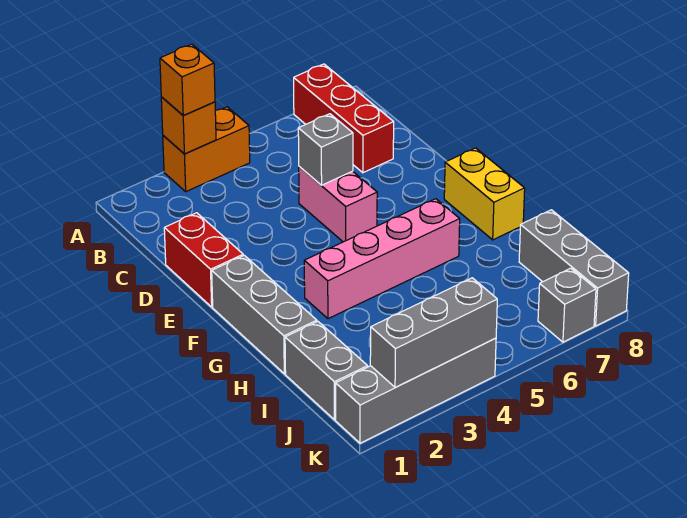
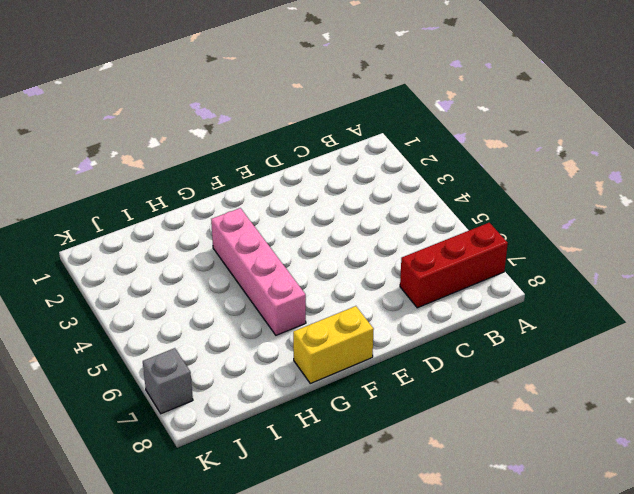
none -> orange 1x2 brick [163,107,250,192]
none -> red 1x2 brick [164,213,243,307]
none -> pink 1x2 brick [299,167,377,242]

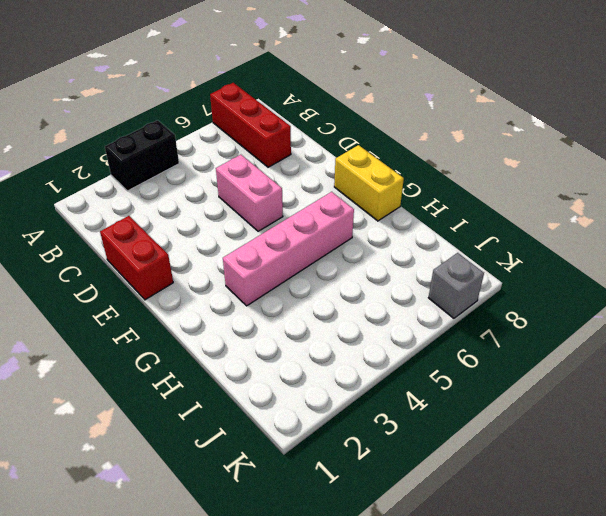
black 1x2 brick [105,120,179,191] -> orange 1x2 brick [163,107,250,192]
none -> grey 1x3 brick [212,255,317,374]
none -> grey 1x2 brick [285,322,368,420]
none -> grey 1x3 brick [519,210,629,326]

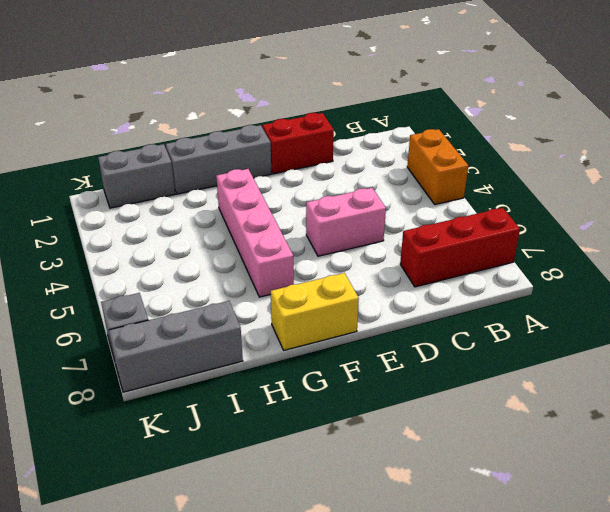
none -> grey 1x4 brick [336,338,496,443]
none -> orange 1x1 brick [161,97,216,154]
none -> grey 1x1 brick [298,114,353,185]

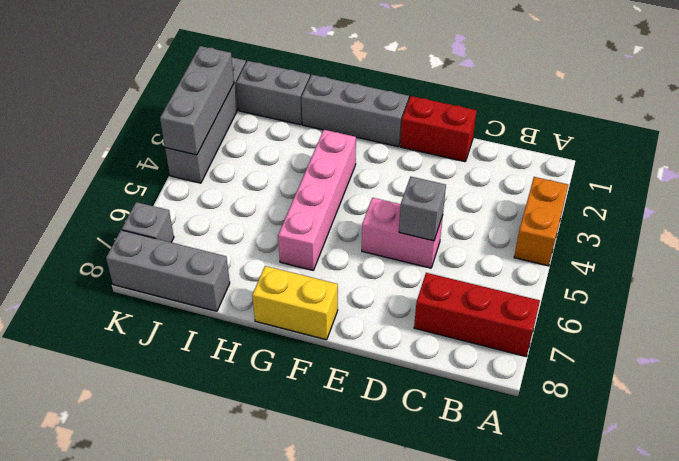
none -> orange 1x1 brick [161,97,216,154]
none -> orange 1x1 brick [160,44,215,116]

